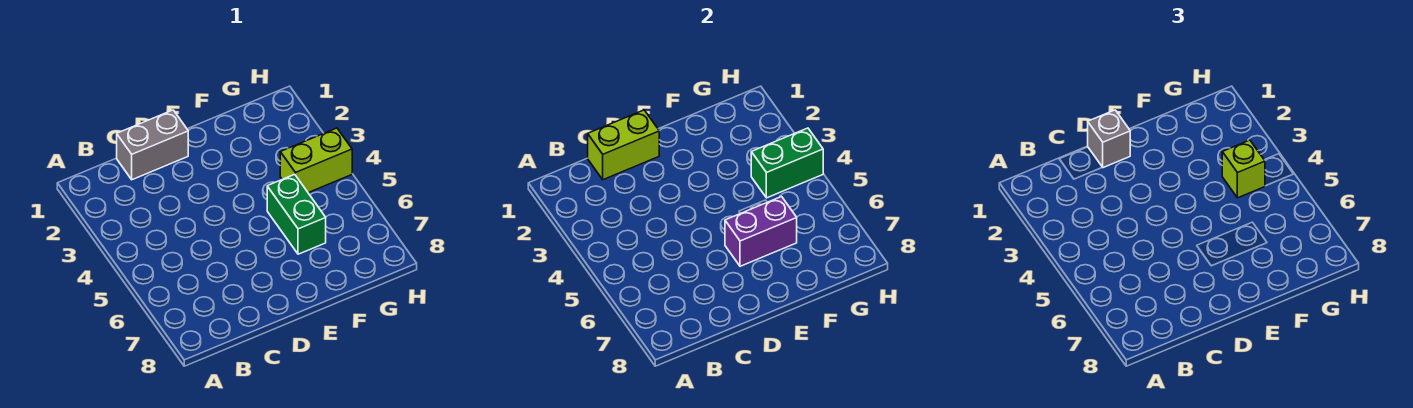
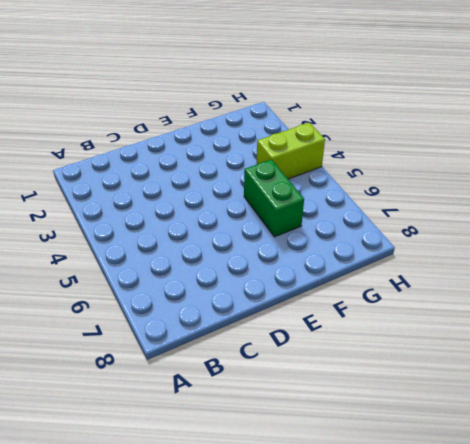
none -> grey 1x2 brick [117,110,188,180]
none -> lime 1x2 brick [588,110,659,180]

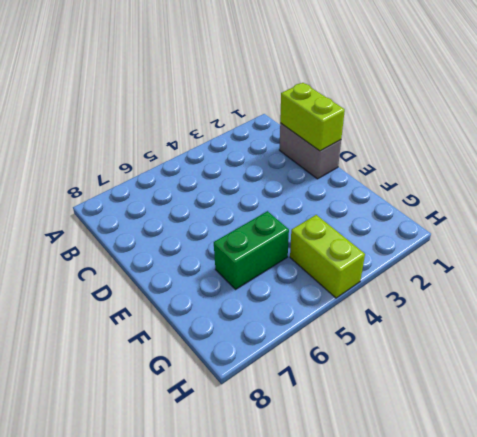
none -> purple 1x2 brick [725,197,797,266]
none -> green 1x2 brick [751,128,823,198]

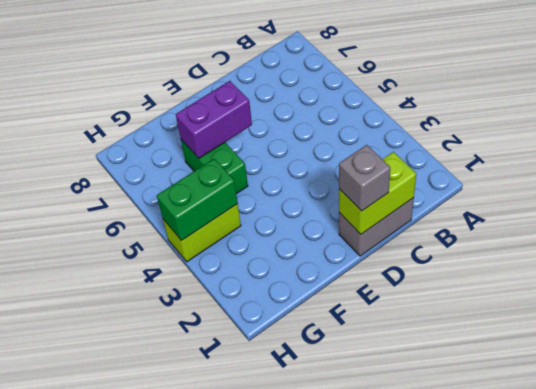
none -> lime 1x1 brick [1222,140,1265,198]

